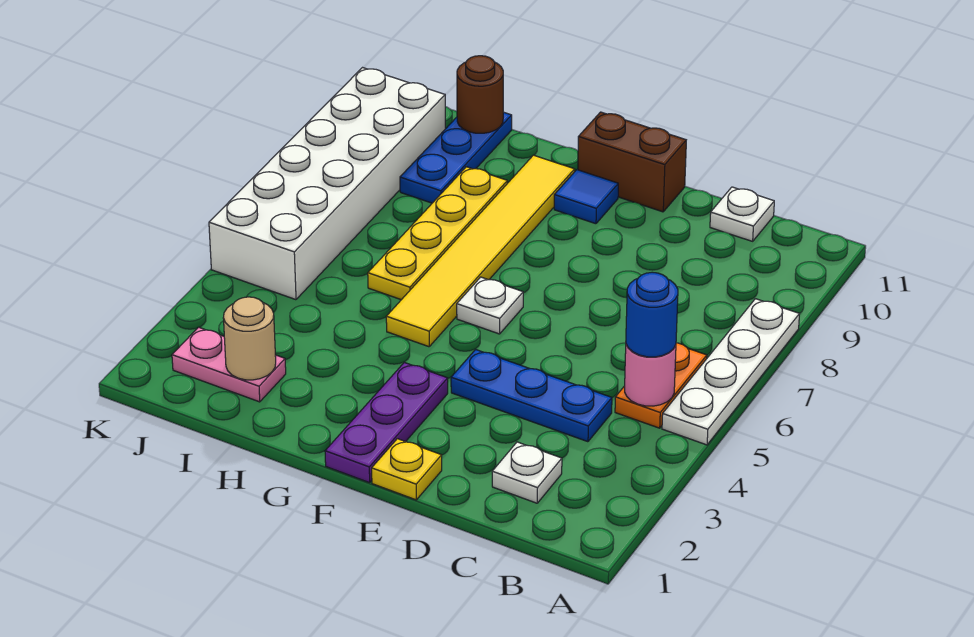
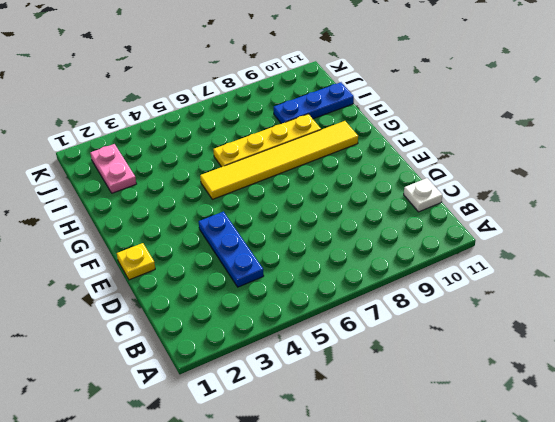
none -> white 1x4 plate [662,299,800,445]
none -> orange 1x2 plate [615,343,707,428]
none -> white 1x1 plate [492,442,562,503]

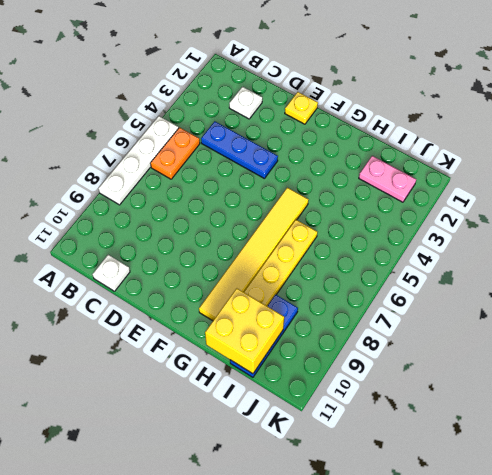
yellow 2x2 brick [205,288,284,374] -> brown 1x1 round brick [457,56,503,133]
none -> brown 1x2 brick [578,112,686,212]
none -> purple 1x3 plate [325,362,448,483]
none -> white 1x1 plate [457,277,523,334]

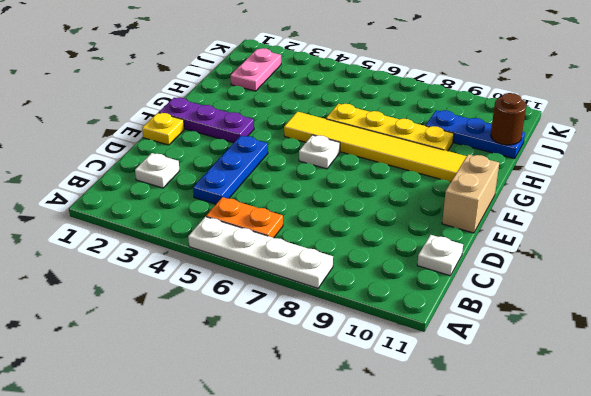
tan 1x2 brick [442,154,499,233] -> brown 1x2 brick [578,112,686,212]
none -> blue 1x1 tile [554,170,618,224]
none -> white 2x6 brick [209,68,445,300]
none -> pink 1x1 round brick [625,345,676,406]

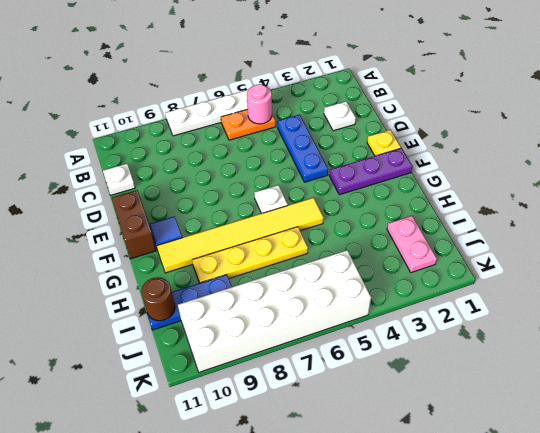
none -> tan 1x1 round brick [223,297,276,380]
none -> blue 1x1 round brick [626,272,678,357]

